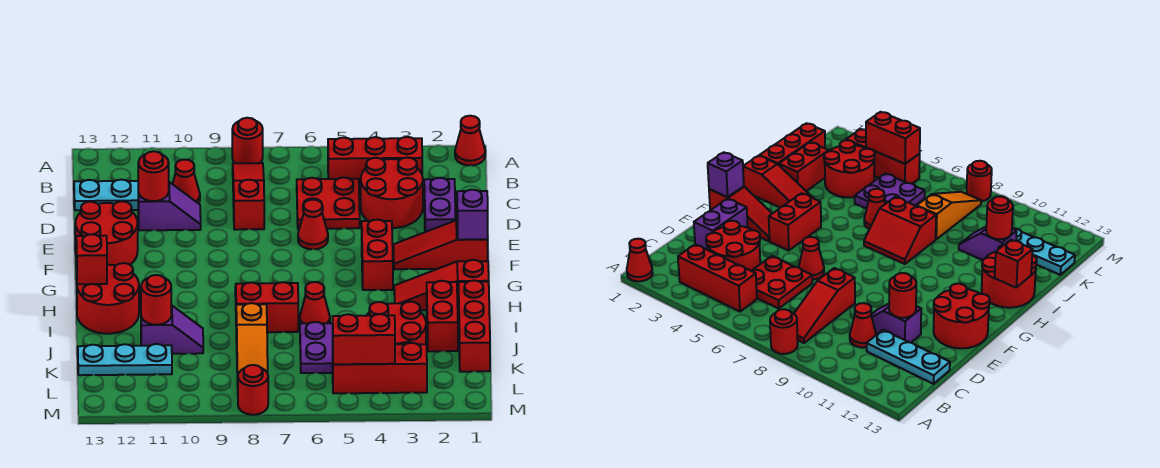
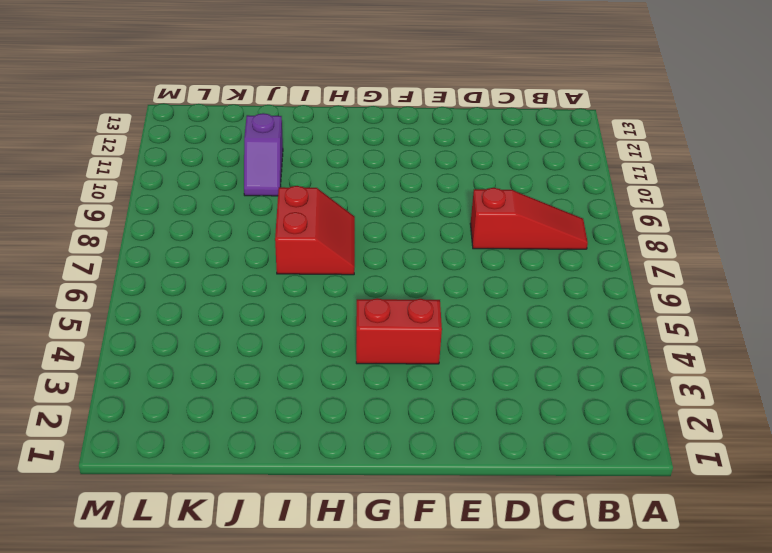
none -> red 1x1 cone [455,116,485,165]
none -> red 1x1 round brick [232,118,263,163]
none -> red 1x3 brick [328,137,422,187]
none -> red 2x2 round brick [361,157,423,228]

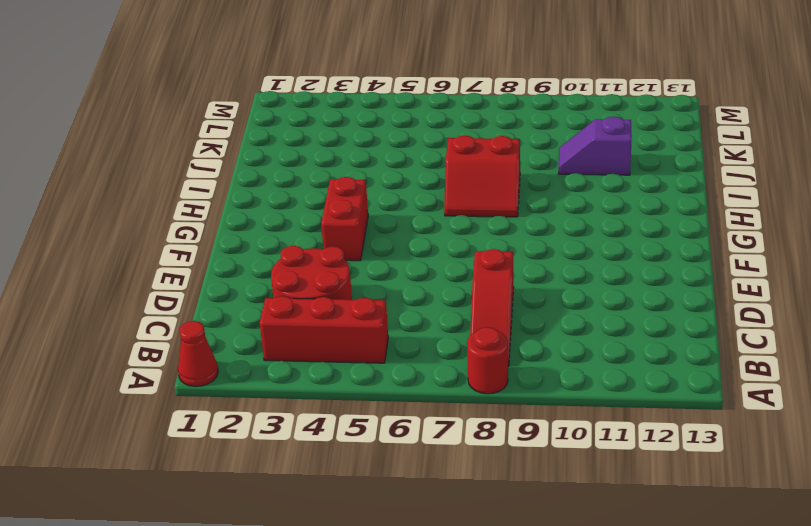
none -> red 2x2 plate [297,177,360,229]
none -> red 1x1 cone [173,160,200,204]
none -> cyan 1x3 plate [74,180,138,210]
none -> purple 1x2 brick [424,178,456,232]

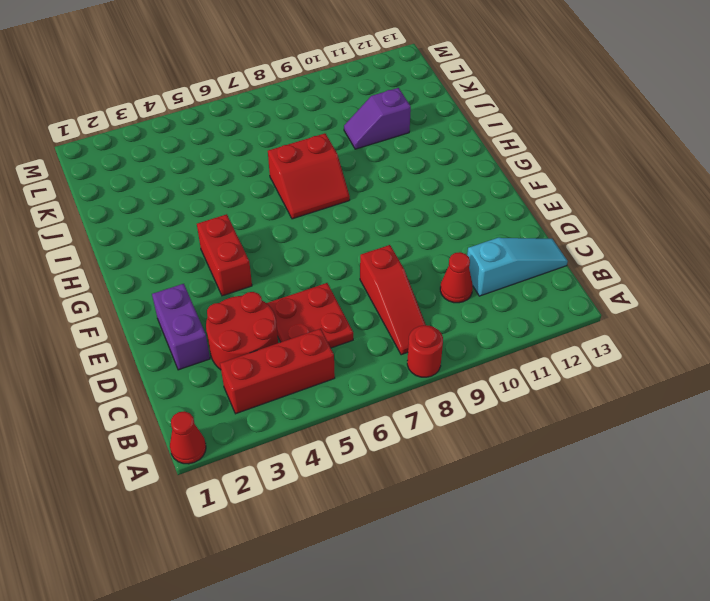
cyan 1x3 slope [467,238,568,296] -> cyan 1x3 plate [74,180,138,210]
none -> purple 1x2 slope [138,182,201,230]
none -> red 1x1 cone [298,200,328,249]
none -> red 2x2 round brick [75,201,138,265]
none -> red 1x3 slope [393,220,488,269]

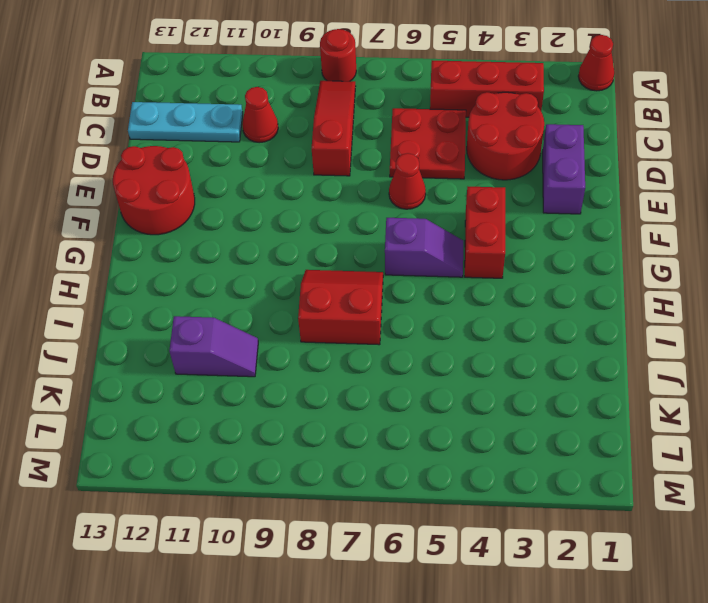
purple 1x2 slope [385,218,463,277] -> purple 1x2 slope moved to [138,182,201,230]
none -> red 1x3 slope [393,220,488,269]
none -> red 1x3 slope [394,260,489,310]
none -> red 2x2 round brick [77,263,139,334]
none -> red 1x3 brick [458,280,490,372]

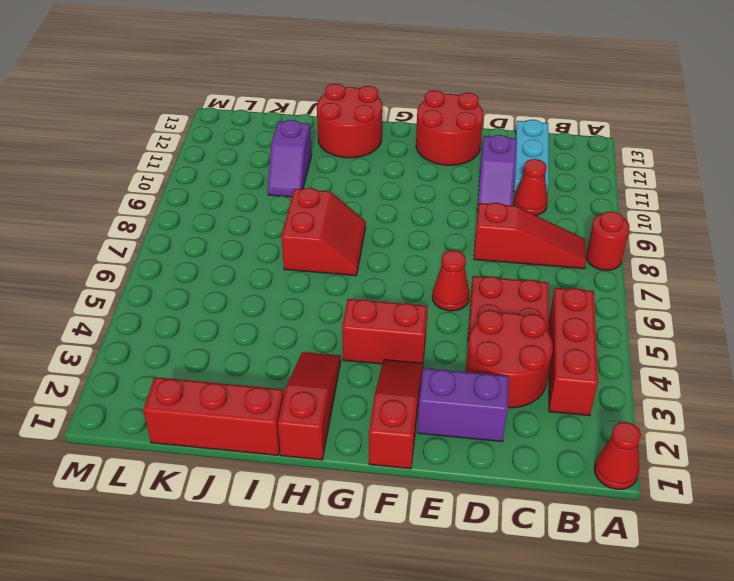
none -> red 1x2 brick [427,281,458,351]
none -> red 1x1 cone [300,282,330,324]
none -> red 2x2 round brick [367,302,426,344]
none -> purple 2x2 plate [300,322,333,373]

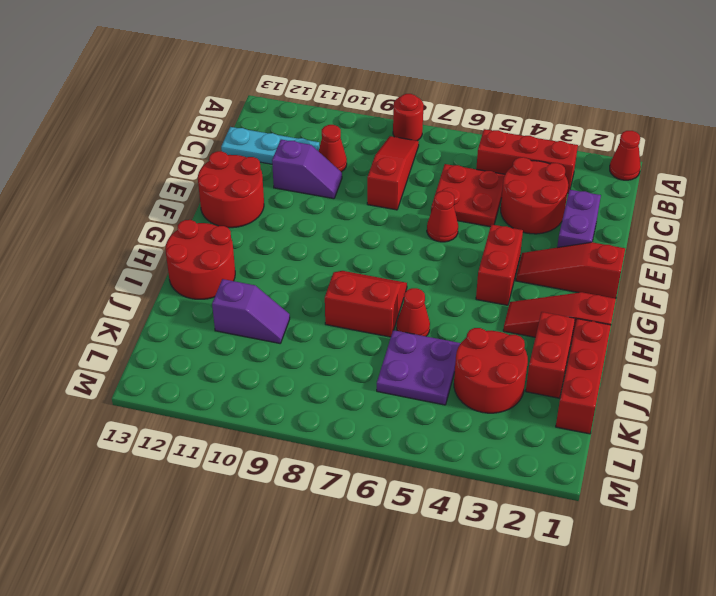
none -> orange 1x3 slope [236,303,268,386]
none -> cyan 1x3 plate [78,344,172,375]
none -> red 1x3 brick [333,343,427,393]
none -> red 1x1 round brick [238,365,268,415]

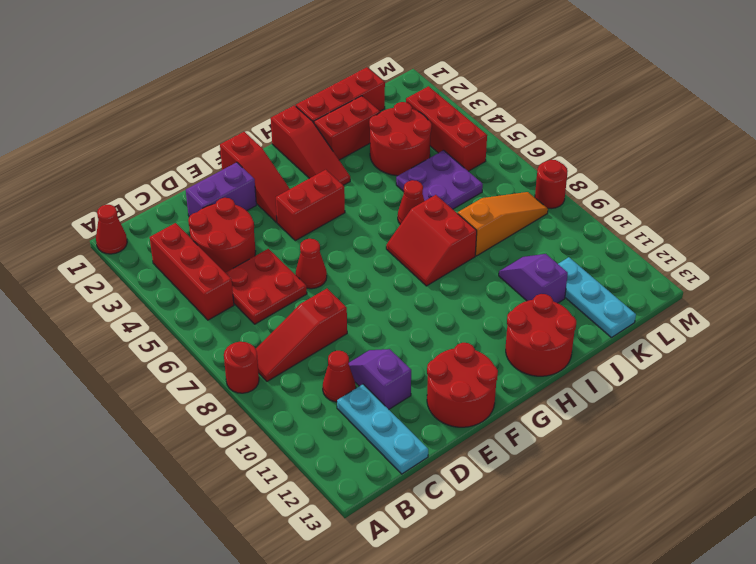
none -> red 1x1 round brick [138,151,169,201]
none -> purple 1x1 brick [457,190,488,240]
none -> red 1x1 brick [76,234,107,284]
none -> red 1x1 round brick [141,275,171,325]

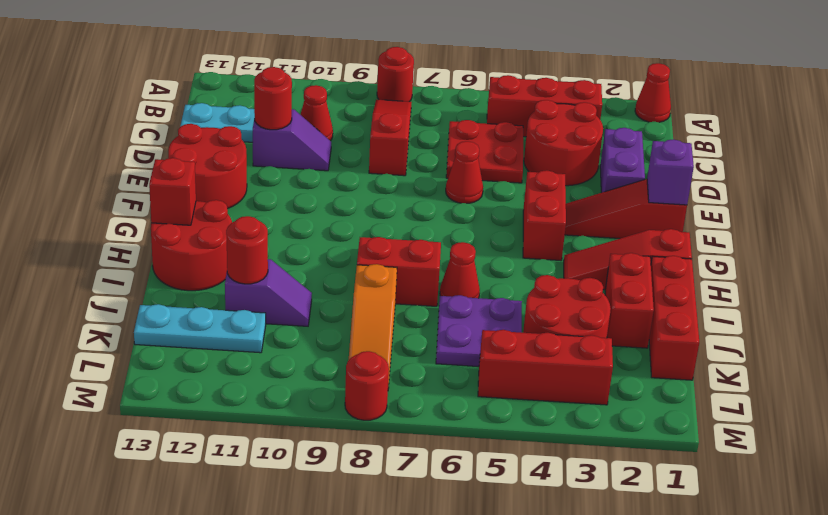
none -> red 1x2 brick [333,314,395,364]

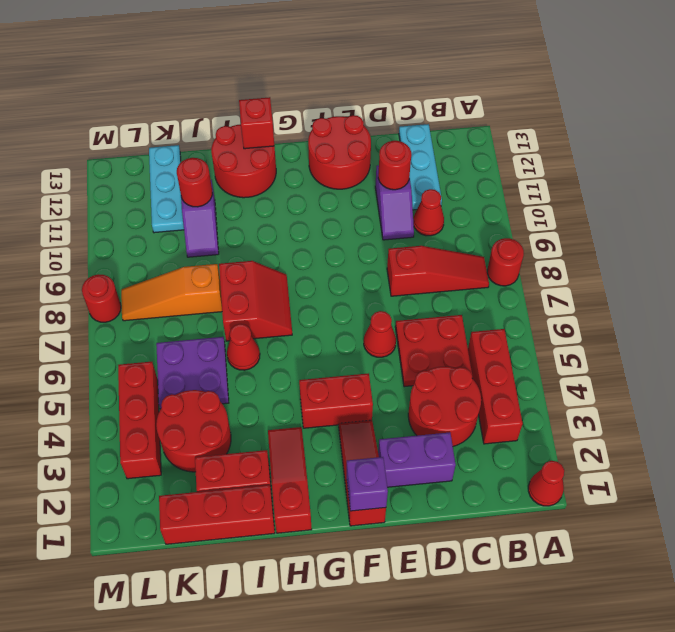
none -> red 1x2 brick [333,314,395,364]

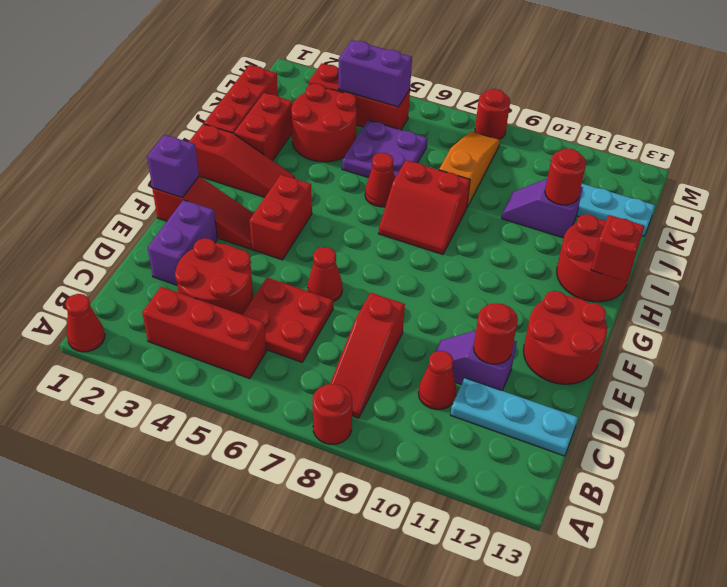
purple 1x2 brick [339,40,412,107] -> red 1x2 brick [333,314,395,364]

